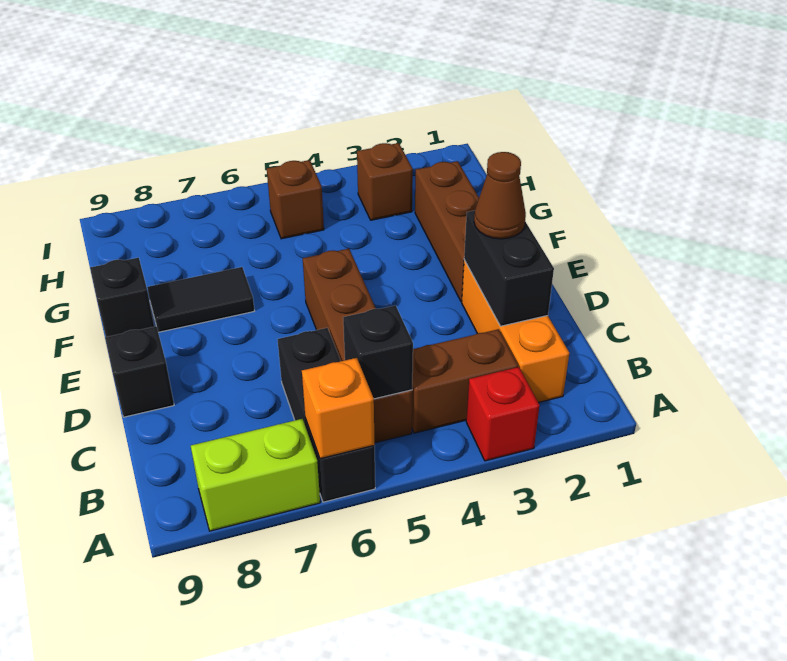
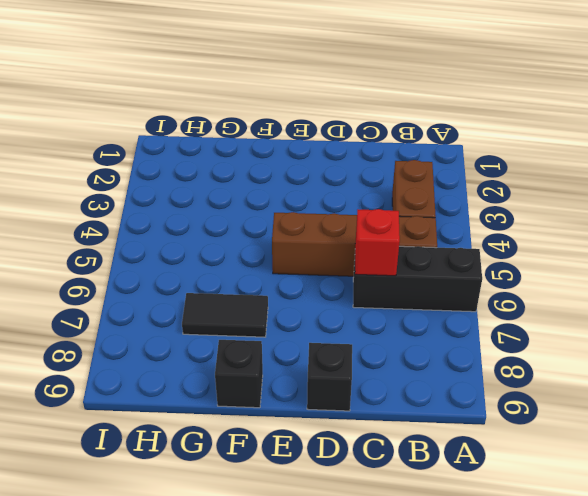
red 1x1 brick [355,209,400,276] -> red 1x1 brick moved to [466,367,540,461]
black 1x2 tile [182,293,268,337] -> black 1x2 tile turned to [147,267,254,332]
none -> lime 1x2 brick [191,419,320,531]
none -> orange 1x3 brick [462,260,569,403]
none -> brown 1x3 brick [415,161,479,302]

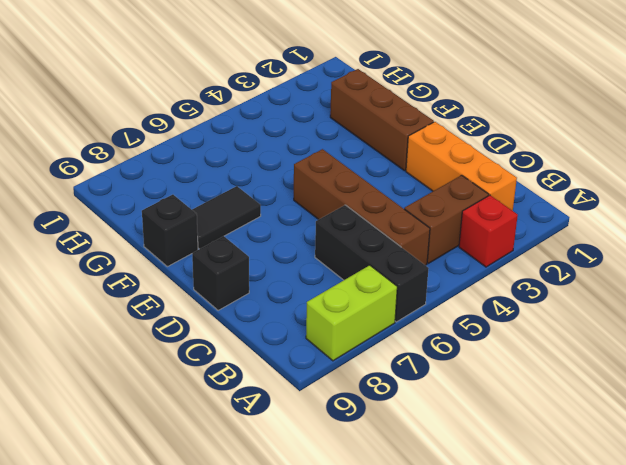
none -> brown 1x1 brick [357,143,413,220]
none -> brown 1x1 brick [267,160,324,239]
none -> orange 1x1 brick [302,358,375,459]

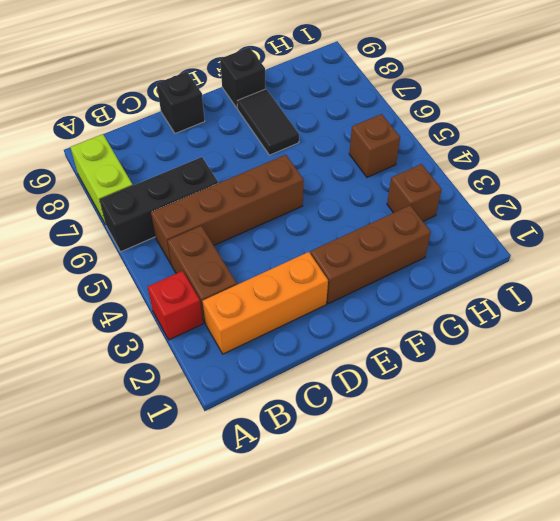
none -> orange 1x1 brick [302,358,375,459]
none -> black 1x1 brick [343,305,413,399]
none -> black 1x2 brick [464,210,554,326]

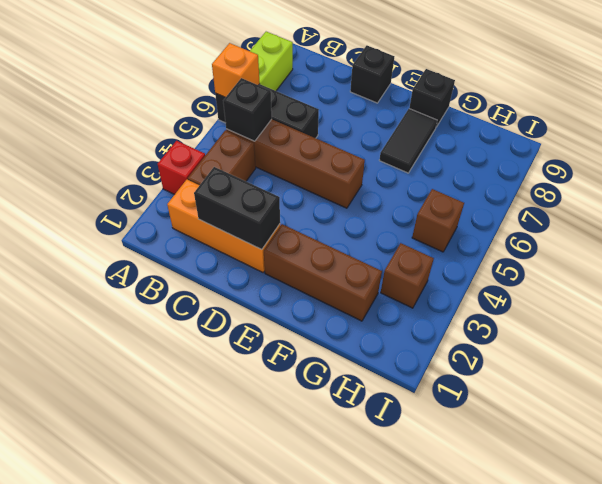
none -> brown 1x1 cone [474,152,526,239]

